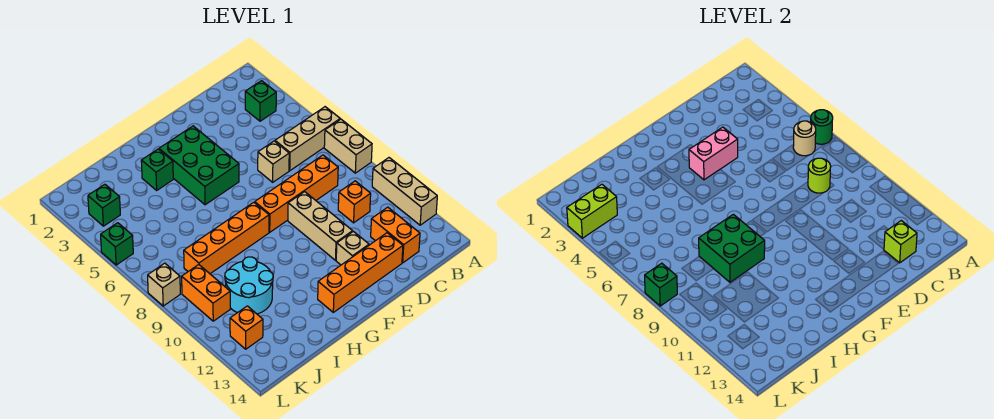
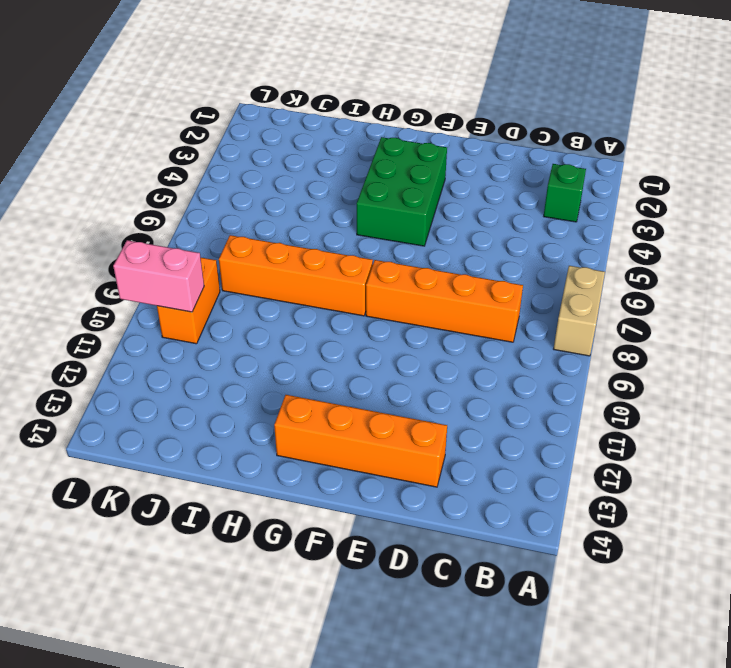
pink 1x2 brick [113,240,204,312] -> pink 1x2 brick moved to [689,127,738,180]
none -> tan 1x3 brick [275,107,340,171]
none -> tan 1x3 brick [372,158,437,225]
none -> orange 1x1 brick [338,181,371,223]

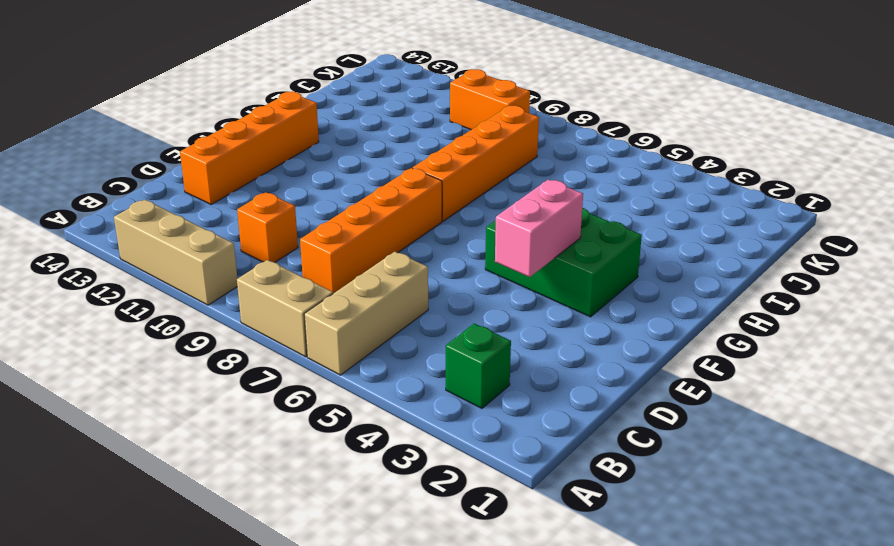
none -> orange 1x2 brick [371,207,420,263]
none -> tan 1x1 brick [258,141,289,182]
none -> tan 1x3 brick [288,192,353,260]

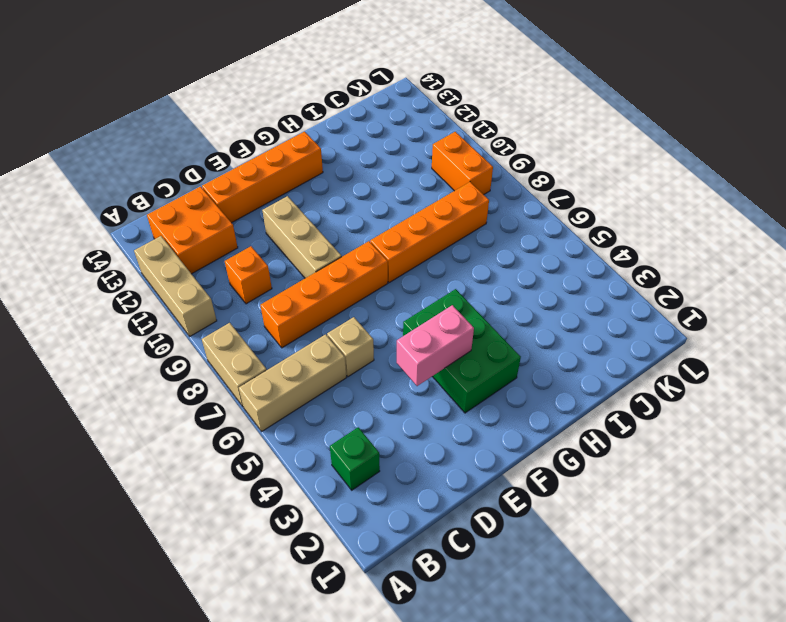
orange 2x2 brick [147,187,238,274] -> orange 1x2 brick [371,207,420,263]
none -> tan 1x1 brick [336,231,369,265]
none -> green 1x1 brick [141,149,173,190]
none -> cyan 2x2 round brick [225,257,273,314]

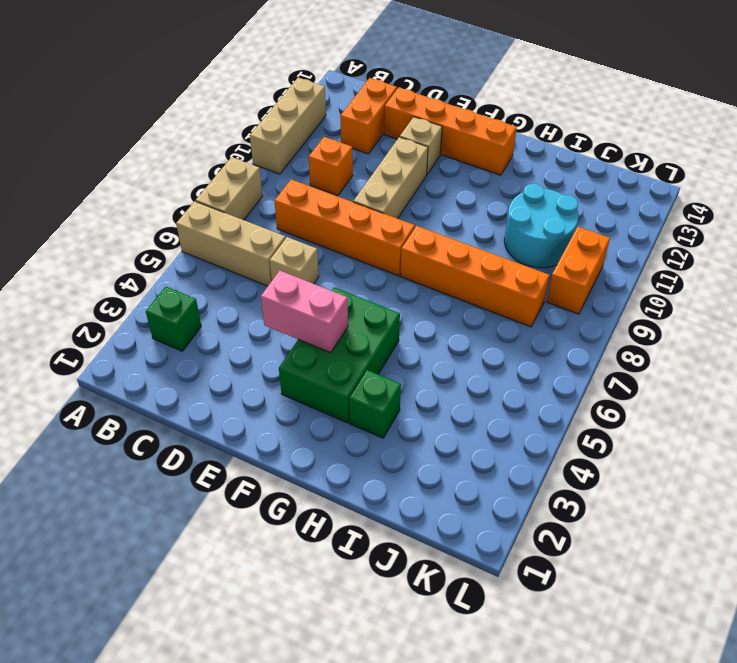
none -> green 1x1 brick [88,184,120,226]
none -> orange 1x1 brick [230,306,263,349]
none -> green 1x1 brick [101,223,133,265]

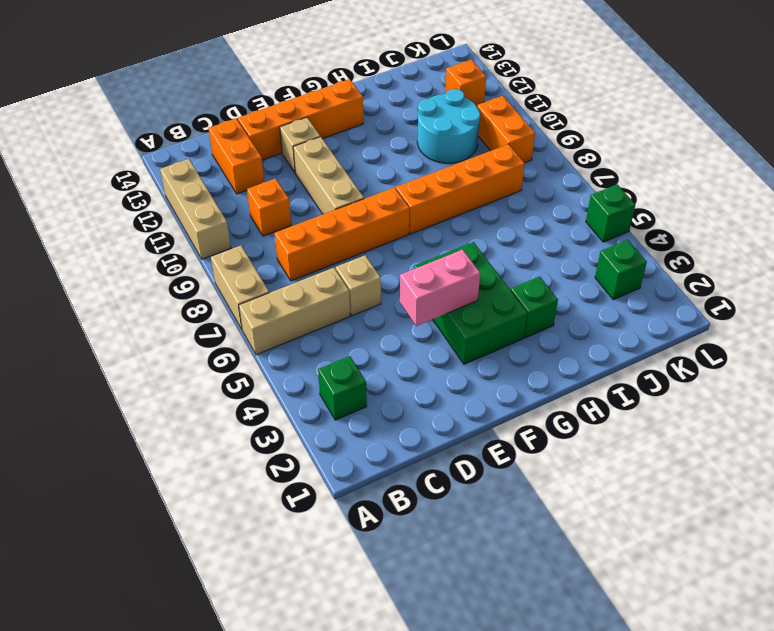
none -> tan 1x1 brick [148,263,180,306]
none -> green 1x1 round brick [811,110,833,144]
none -> tan 1x1 round brick [793,121,816,156]

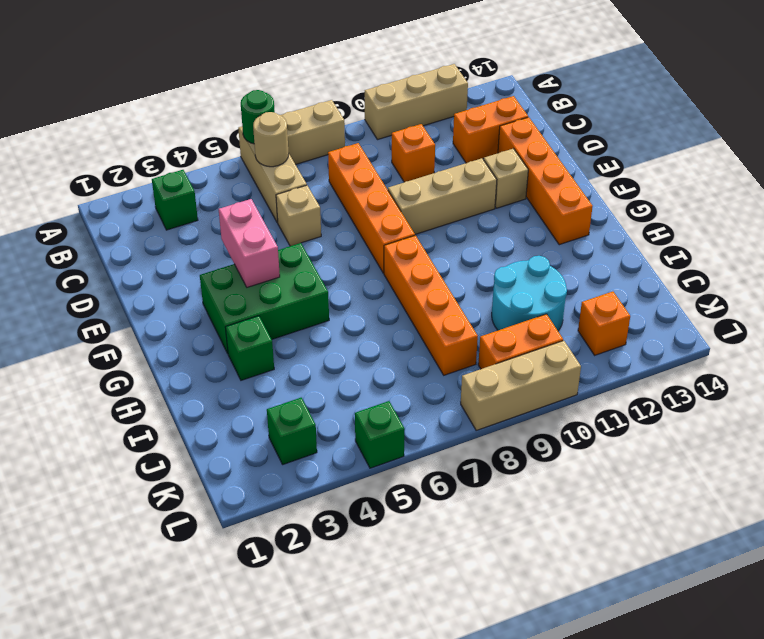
tan 1x3 brick [461,341,581,430] -> tan 1x1 brick [148,263,180,306]
none -> lime 1x1 round brick [808,158,831,193]
none -> lime 1x1 brick [884,221,917,263]
none -> green 2x2 brick [699,214,765,282]

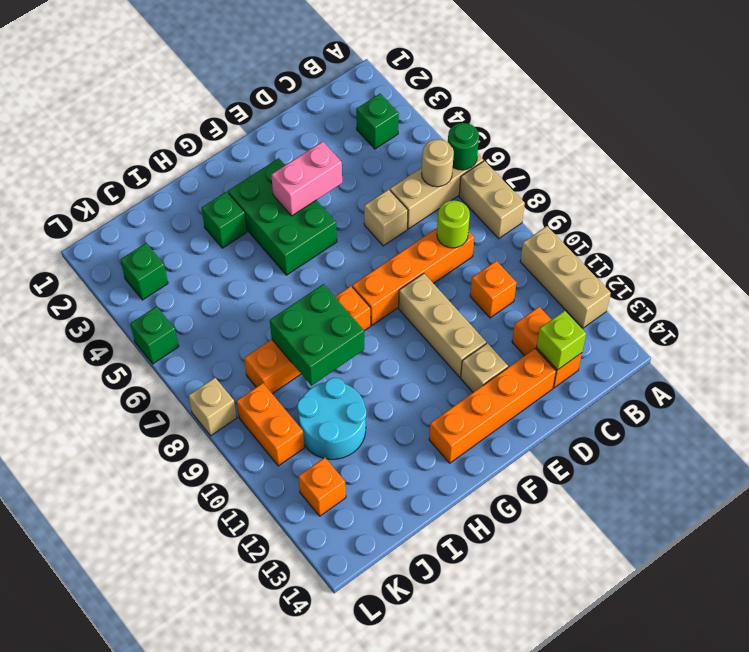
none -> lime 1x2 brick [567,184,617,238]
none -> green 1x1 brick [645,263,677,306]

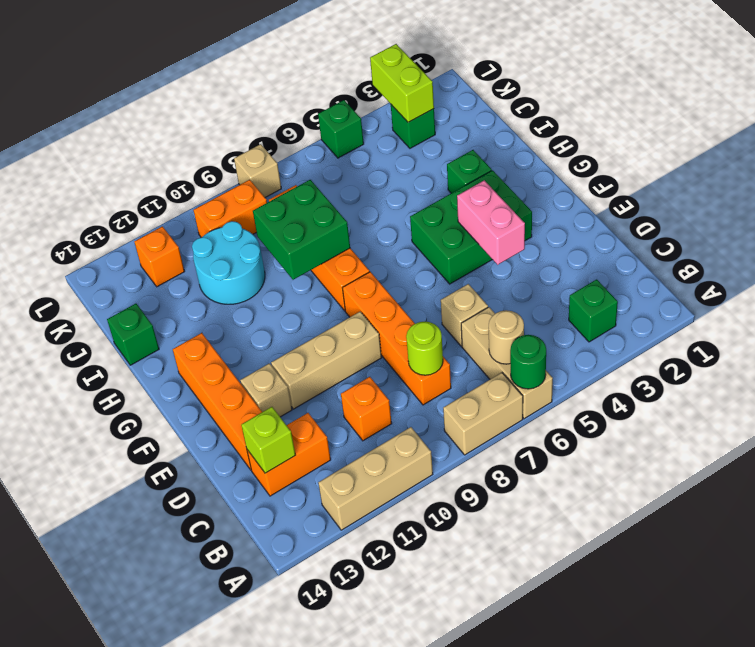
green 1x1 brick [107,304,159,365] -> green 1x1 brick moved to [645,263,677,306]

